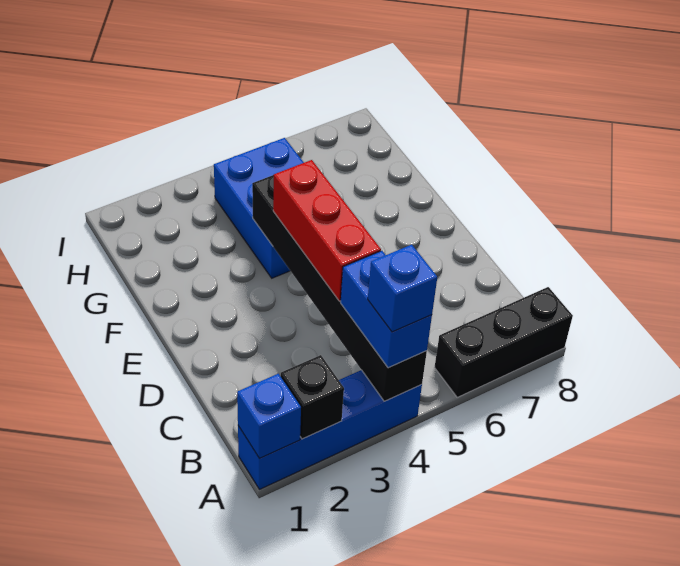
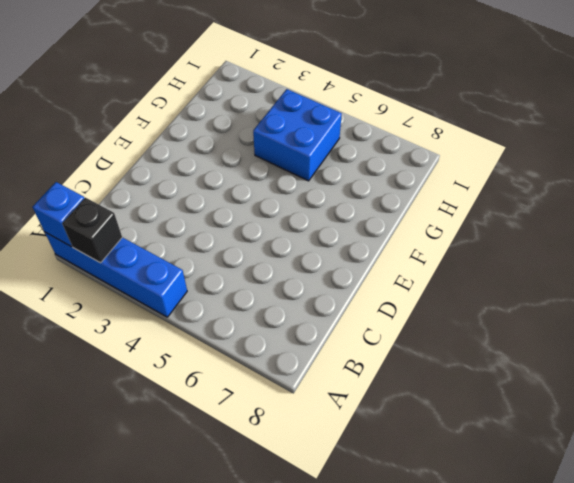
blue 2x2 brick [253,89,342,181] -> blue 2x3 brick [214,138,304,278]
none -> black 1x3 brick [434,287,573,397]
none -> black 1x6 brick [252,175,427,401]

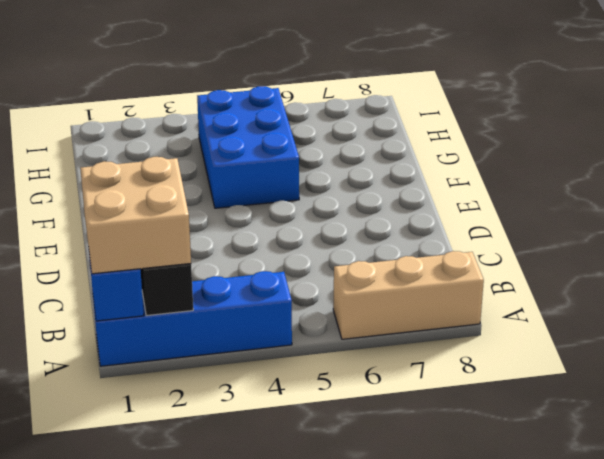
tan 2x2 brick [80,157,191,274] -> none
tan 1x3 brick [333,251,484,339] -> black 1x3 brick [434,287,573,397]
none -> black 1x6 brick [252,175,427,401]
none -> blue 1x2 brick [341,251,432,368]

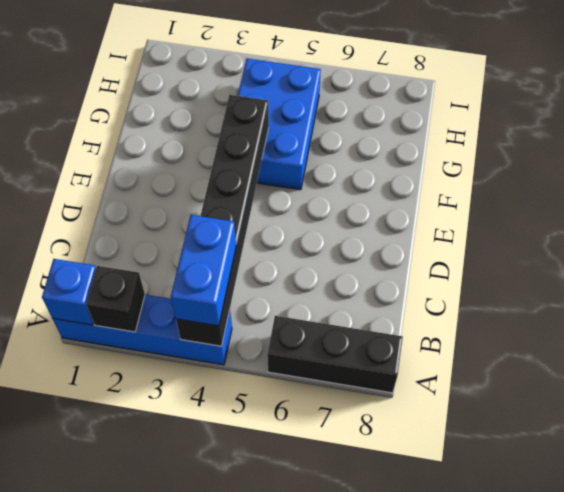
none -> red 1x3 brick [273,160,381,301]
none -> blue 1x1 brick [368,245,437,332]

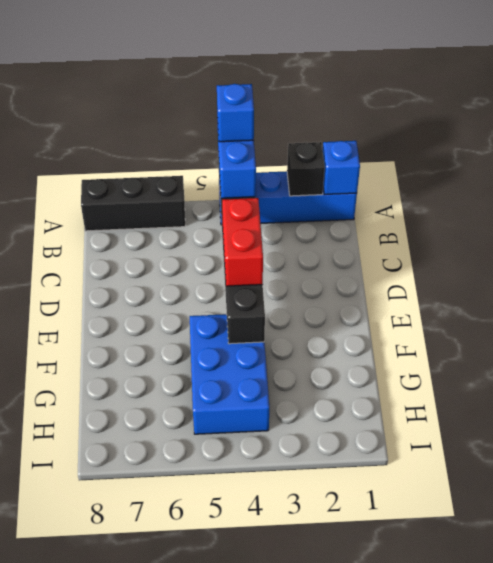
red 1x2 brick [222,198,263,286] -> red 1x3 brick [273,160,381,301]

